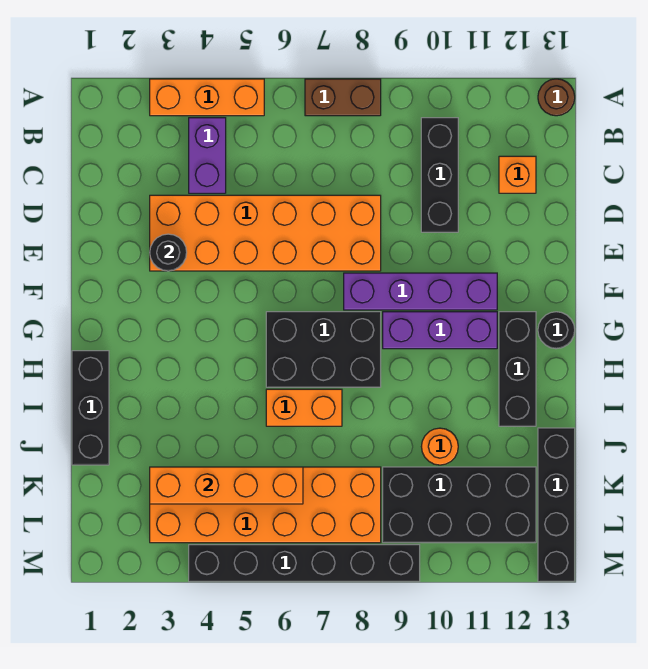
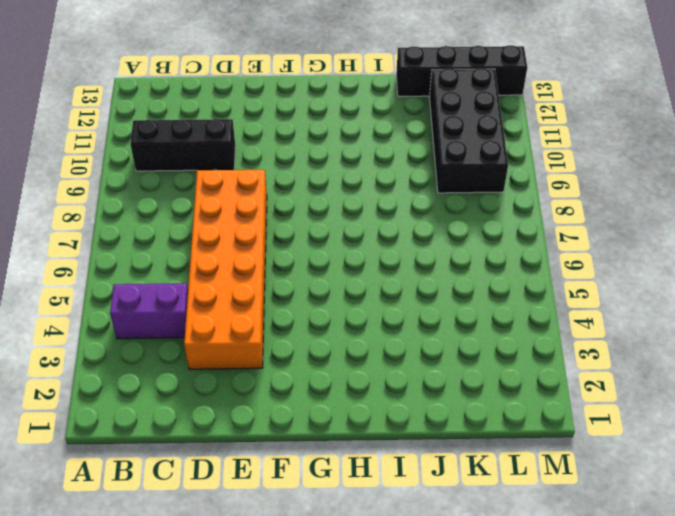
none -> orange 1x3 brick [150,79,264,116]
none -> brown 1x2 brick [305,79,381,116]
none -> brown 1x1 round brick [538,79,575,116]

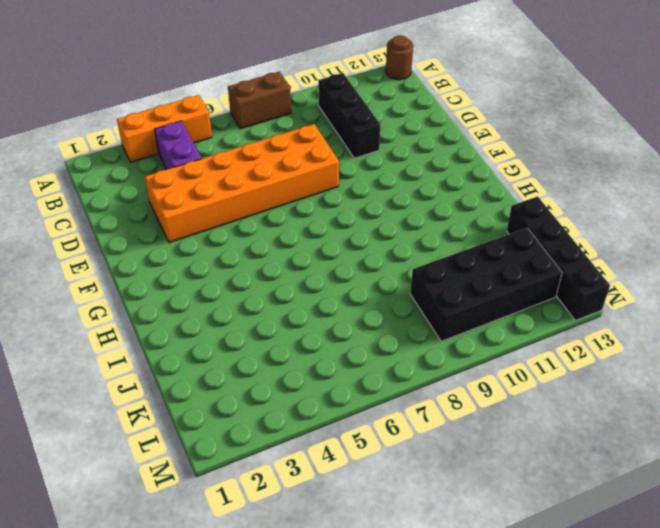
none -> orange 1x1 brick [499,156,536,193]
none -> purple 1x4 brick [344,273,497,310]
none -> black 2x3 brick [266,312,381,387]

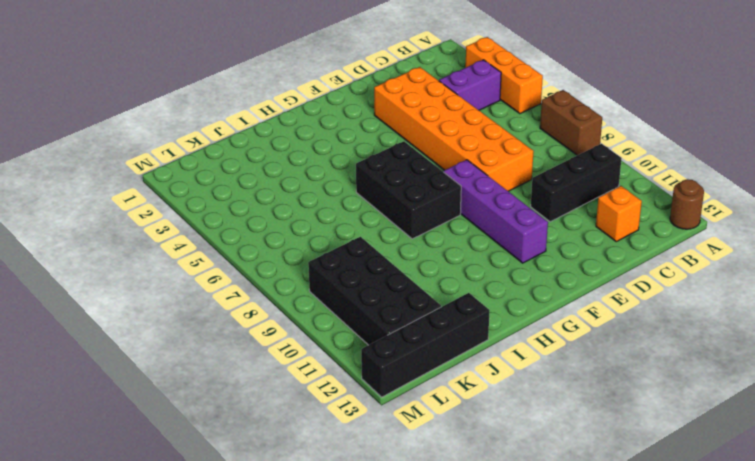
none -> purple 1x3 brick [383,312,497,349]
none -> black 1x3 brick [499,312,536,426]
none -> black 1x1 round brick [538,312,575,349]

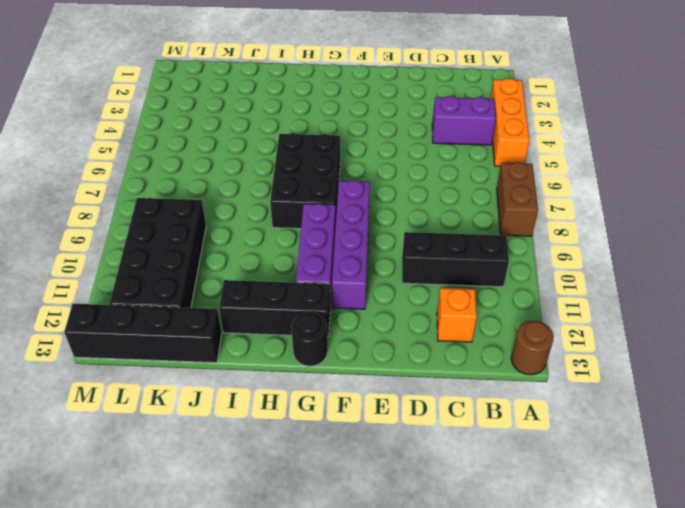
none -> orange 2x6 brick [150,195,381,271]
none -> black 1x3 brick [72,351,109,465]
none -> orange 1x2 brick [266,389,342,426]

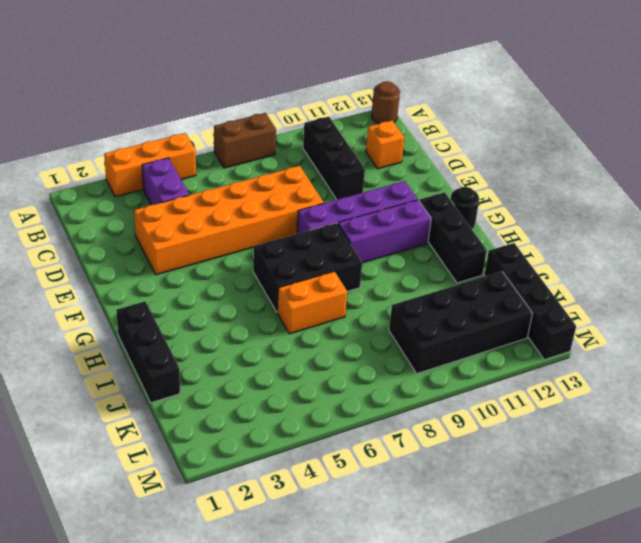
none -> orange 1x1 round brick [421,428,458,465]
none -> orange 2x6 brick [150,467,381,543]
none -> black 1x6 brick [189,545,420,582]

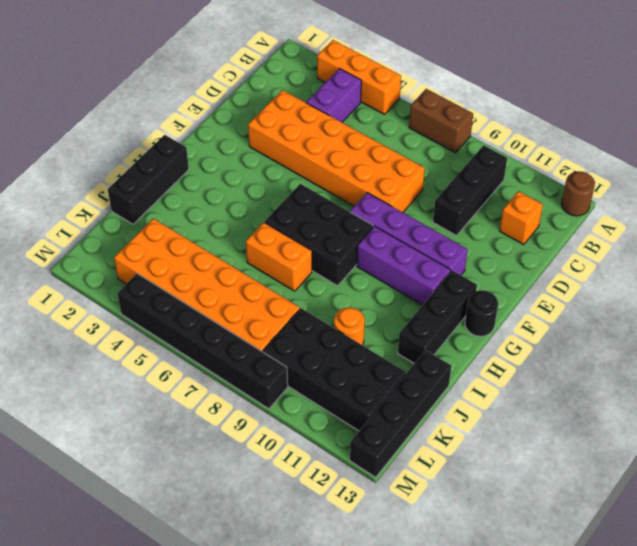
none -> black 1x1 round brick [150,234,187,271]
none -> orange 1x4 brick [150,467,303,504]

